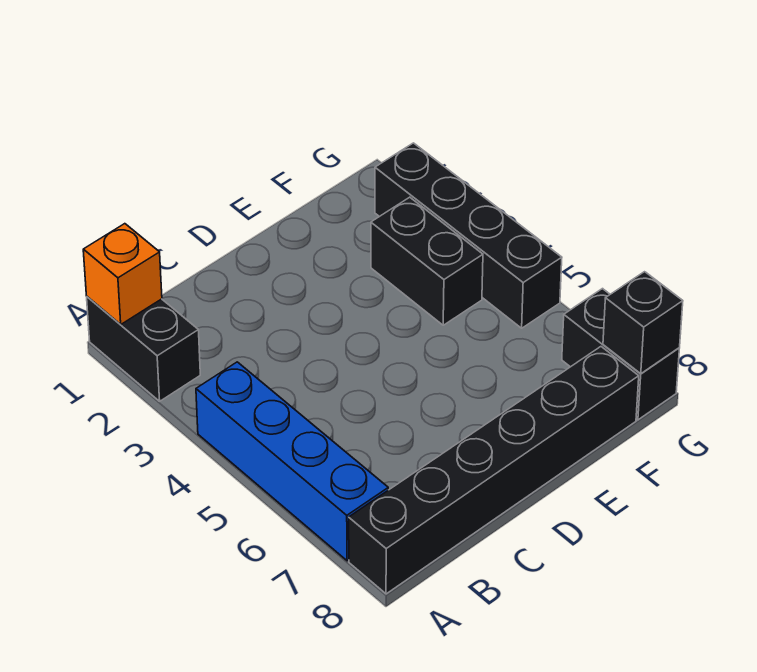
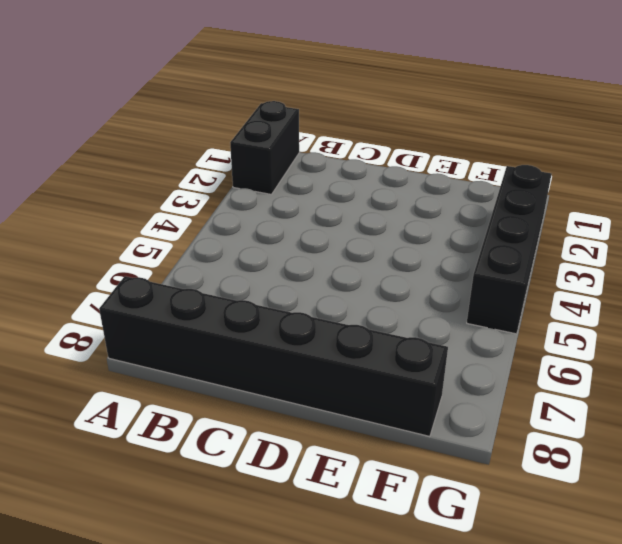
none -> blue 1x4 brick [196,362,388,561]
none -> black 1x2 brick [371,197,483,325]

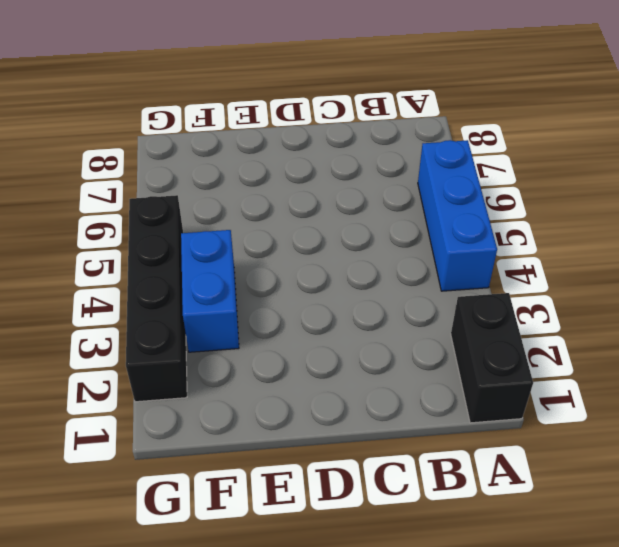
blue 1x3 brick [418,140,497,291] -> blue 1x4 brick [196,362,388,561]
blue 1x2 brick [181,230,239,352] -> black 1x2 brick [371,197,483,325]
none -> black 1x6 brick [349,347,639,594]
none -> black 1x2 brick [562,289,679,420]

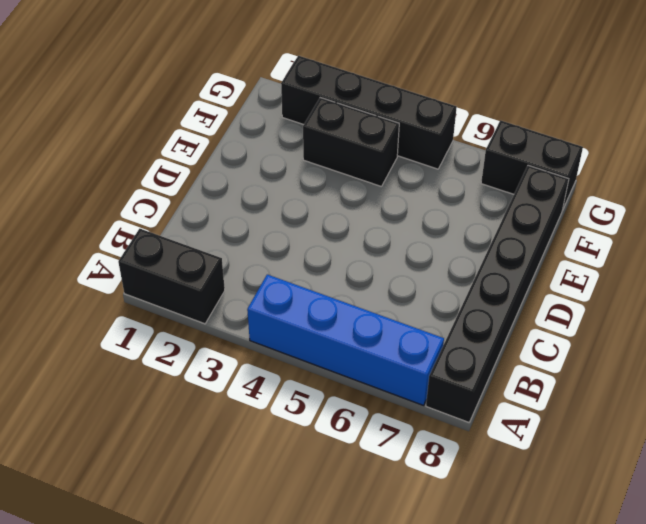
none -> orange 1x1 brick [83,224,162,325]
none -> black 1x1 brick [603,272,683,374]

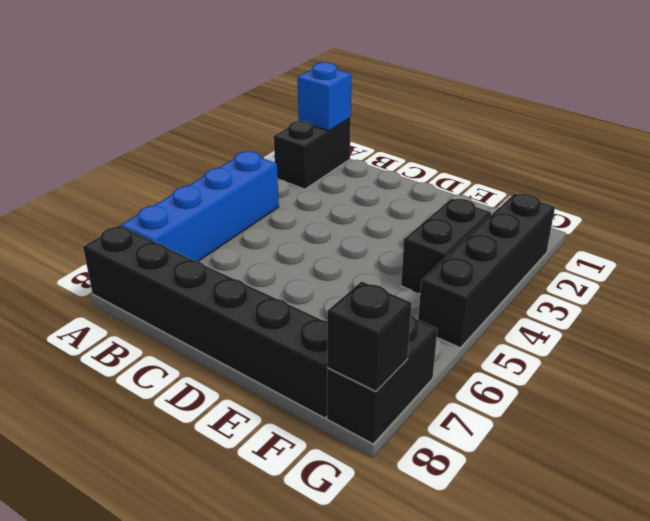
blue 1x1 brick [298,62,352,131] -> orange 1x1 brick [83,224,162,325]

